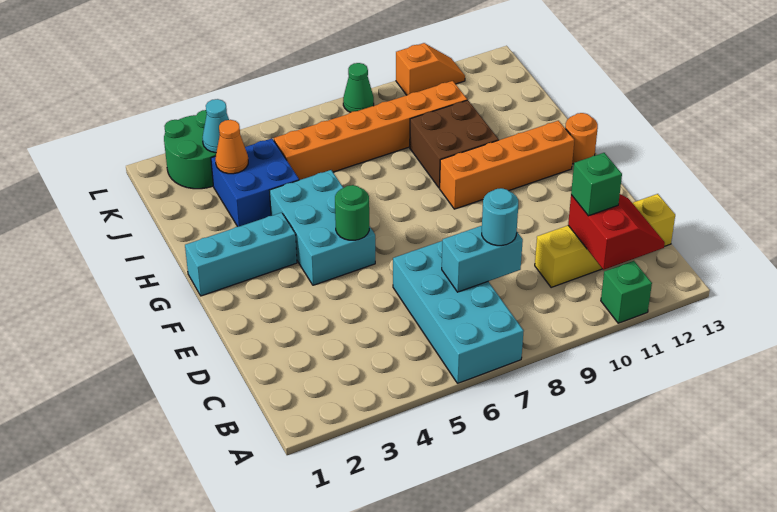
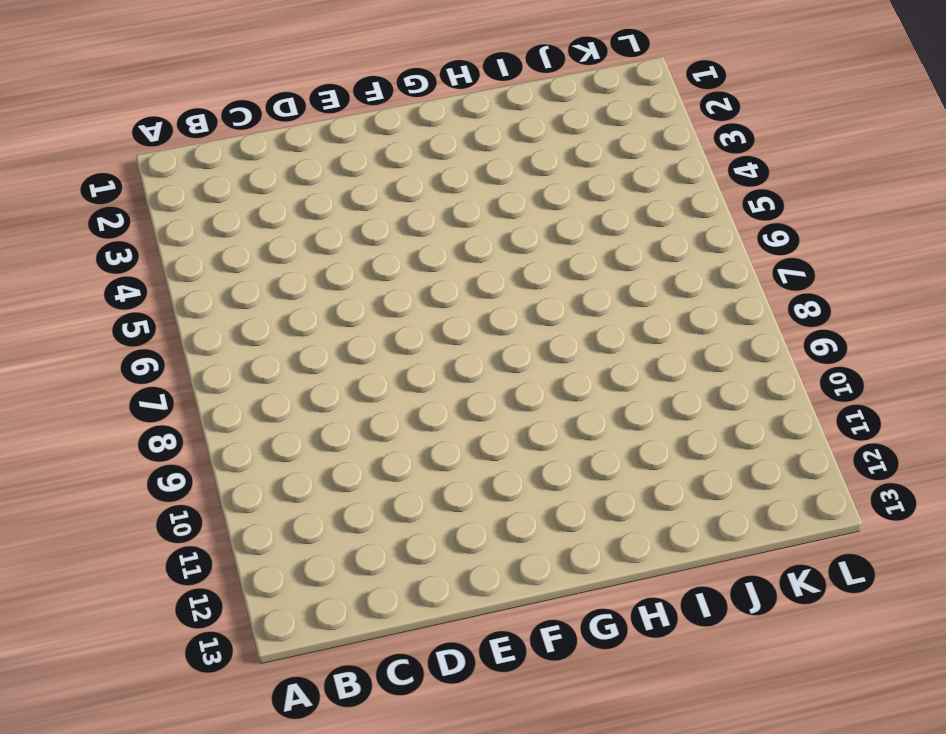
none -> cyan 2x4 brick [393,241,524,383]
none -> green 1x1 brick [601,261,652,323]
none -> yellow 1x4 brick [535,194,675,288]

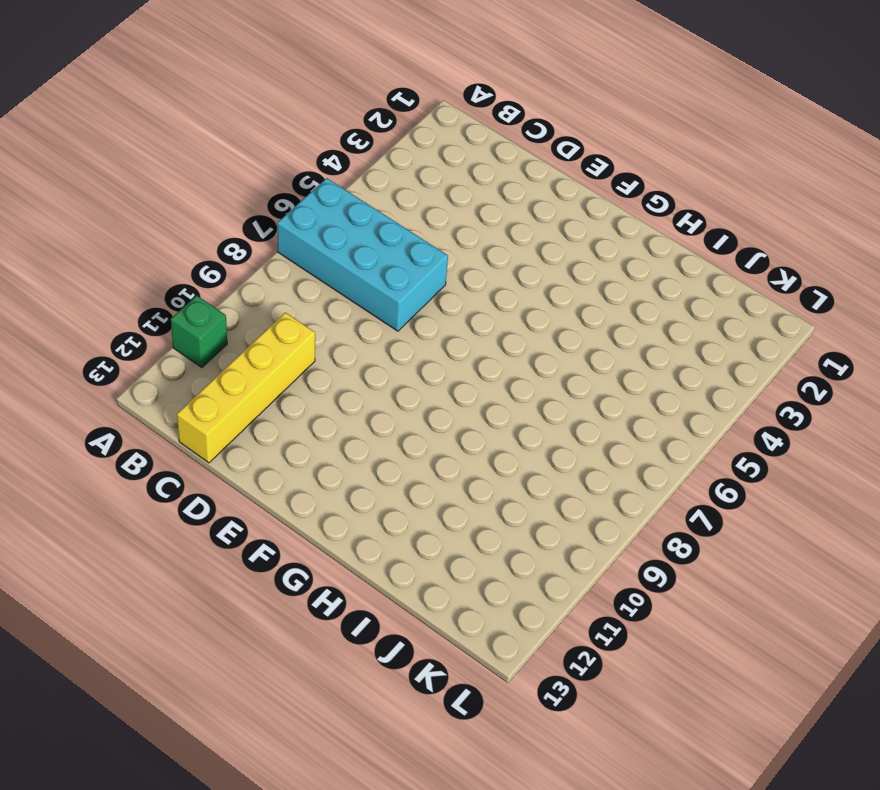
none -> cyan 2x3 brick [270,170,375,285]
none -> cyan 1x3 brick [185,213,297,296]
none -> orange 1x4 brick [440,121,574,209]

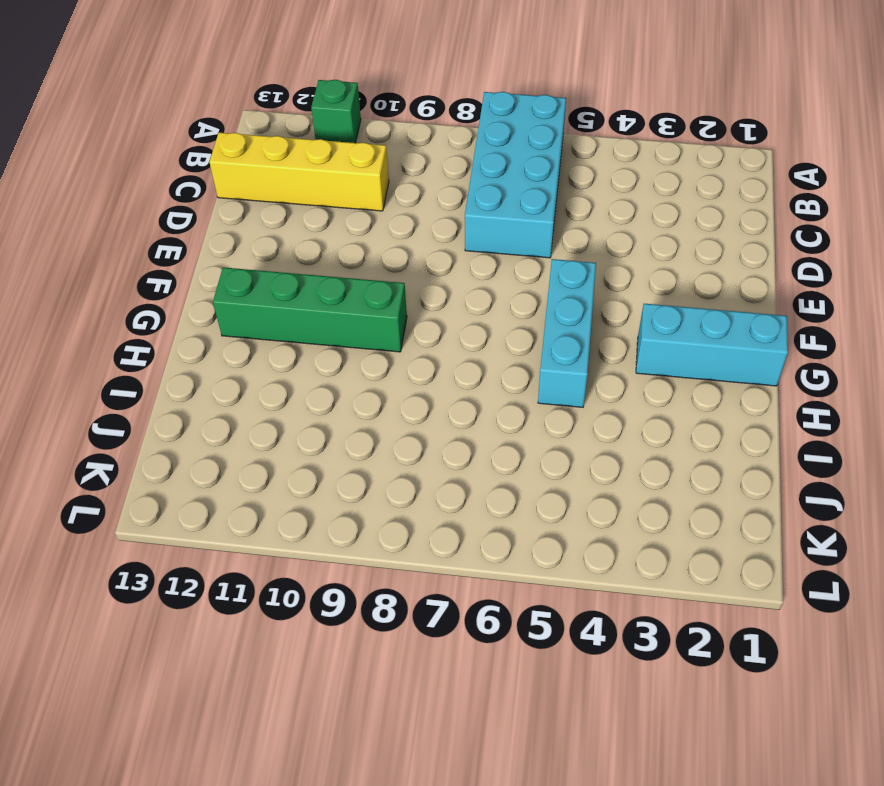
cyan 1x3 brick [538,259,596,407] -> cyan 2x3 brick [270,170,375,285]
green 1x4 brick [213,267,407,352] -> orange 1x4 brick [440,121,574,209]
none -> orange 1x1 round brick [565,113,598,164]
none -> brown 2x2 brick [410,100,499,188]
none -> blue 2x2 brick [211,138,299,227]

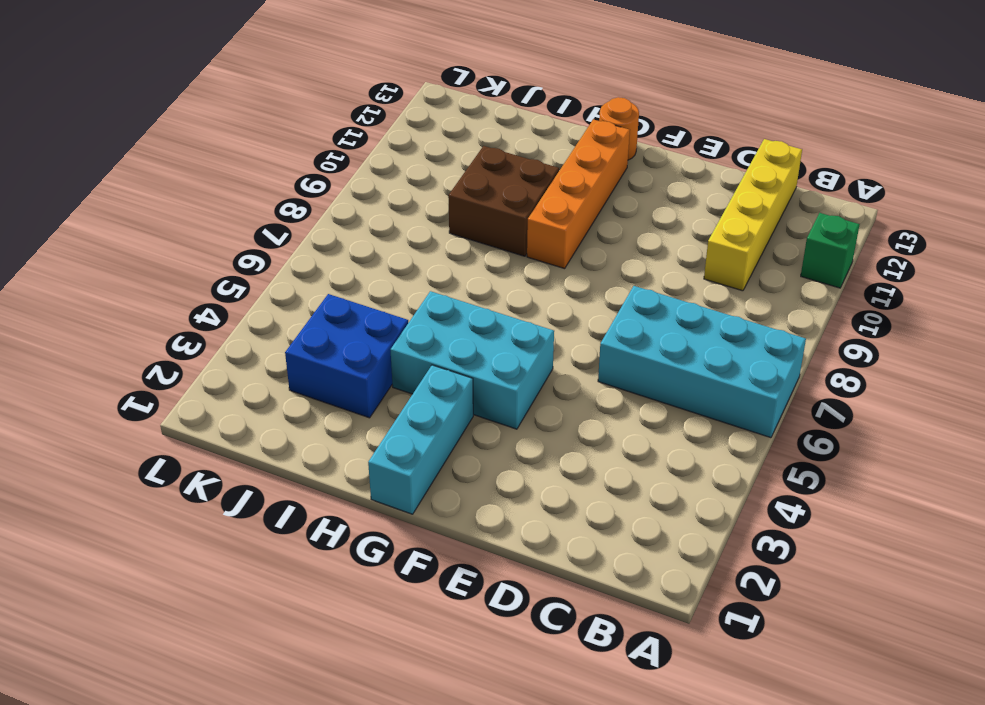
none -> orange 1x6 brick [274,81,467,180]
none -> green 2x2 round brick [164,110,216,189]
none -> green 1x1 cone [343,63,374,112]

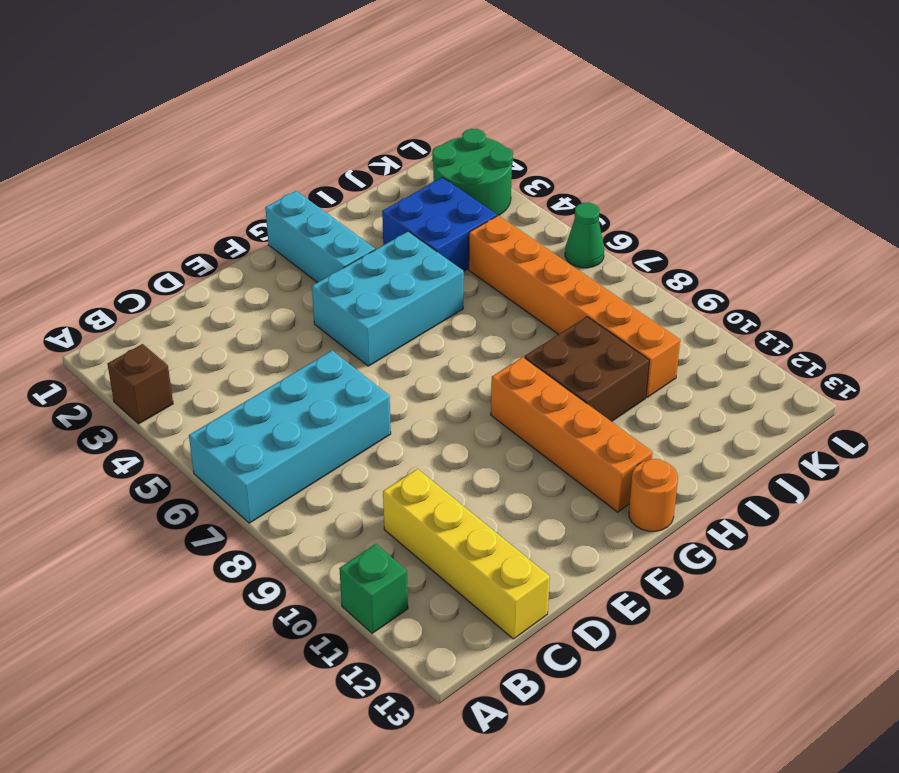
brown 1x1 brick [108,344,173,424] -> none
green 1x1 cone [565,203,604,268] -> green 1x1 cone moved to [343,63,374,112]
none -> orange 1x2 slope [396,43,465,95]
none -> red 2x2 slope [568,194,665,270]
none -> cyan 1x2 brick [442,226,523,292]

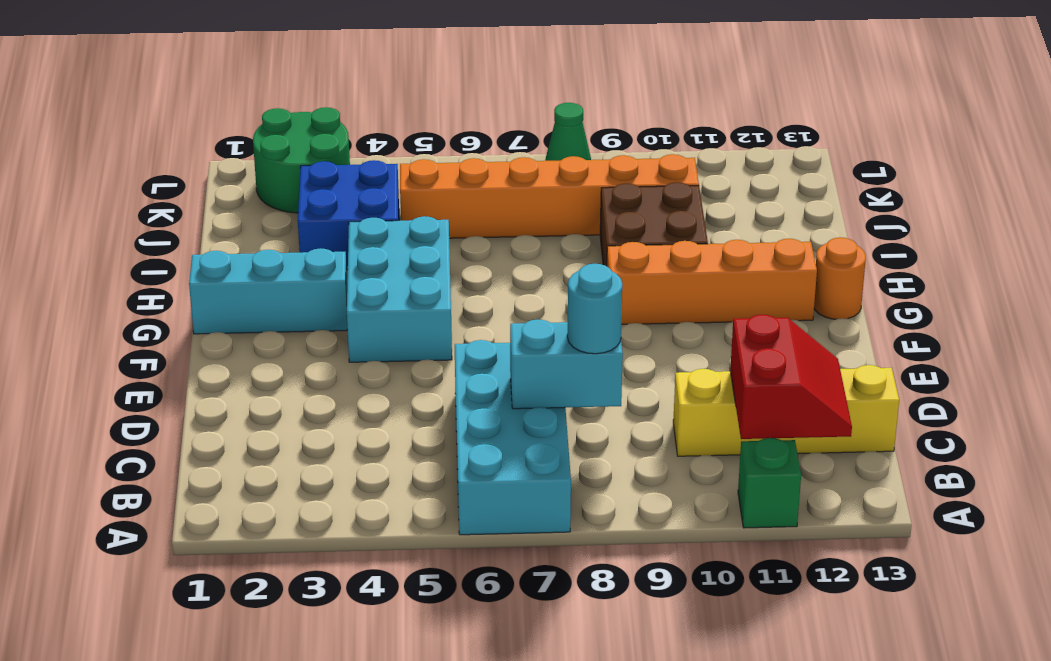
none -> orange 1x2 slope [396,43,465,95]
none -> green 1x1 round brick [335,185,369,240]
none -> orange 1x1 cone [215,120,248,174]

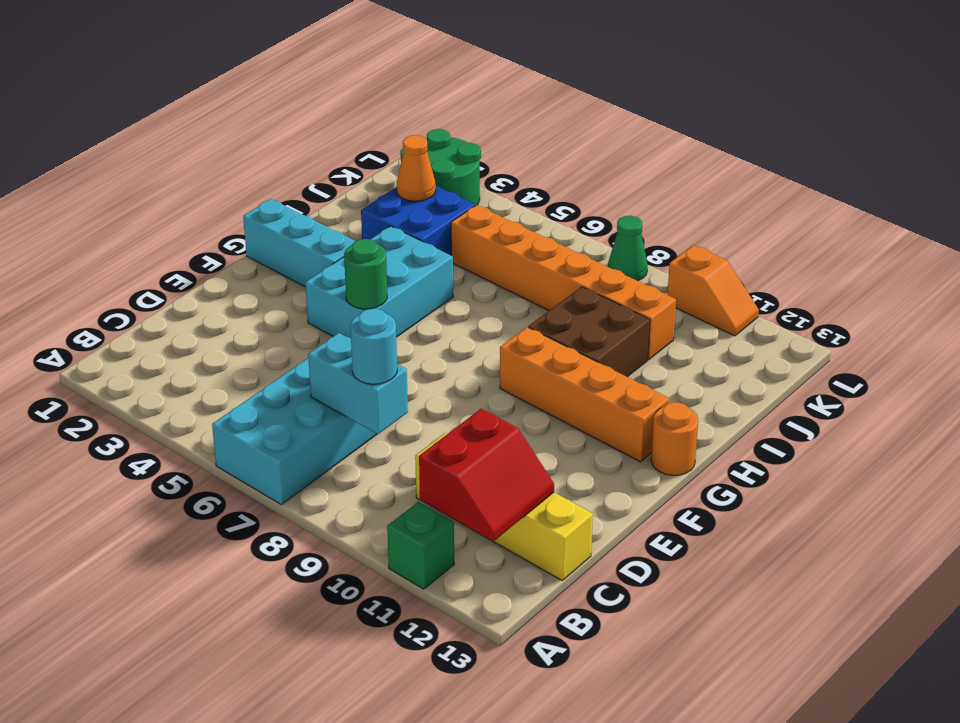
none -> cyan 1x1 cone [203,99,229,153]
none -> green 1x1 brick [571,153,622,216]

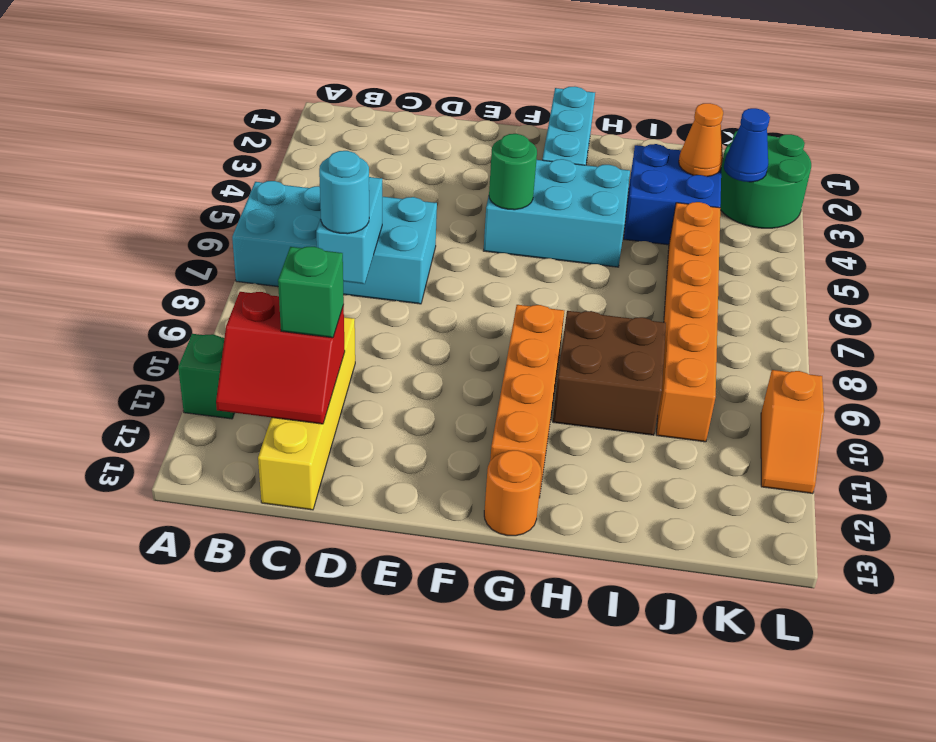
blue 1x1 cone [724,108,770,182] -> cyan 1x1 cone [203,99,229,153]
none -> green 1x1 cone [343,63,374,112]

